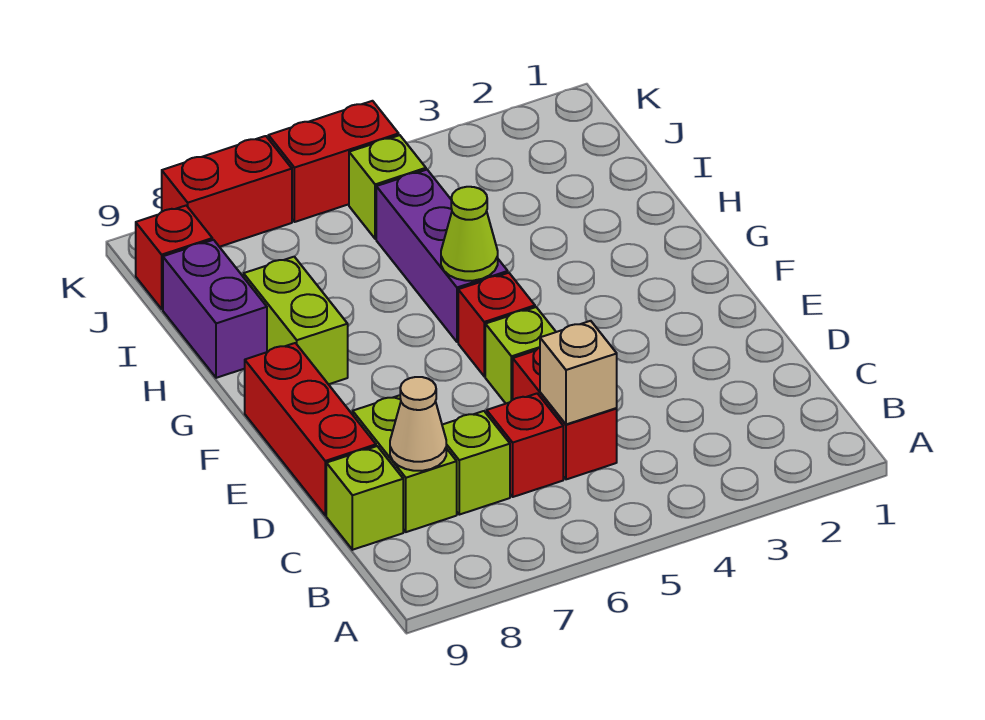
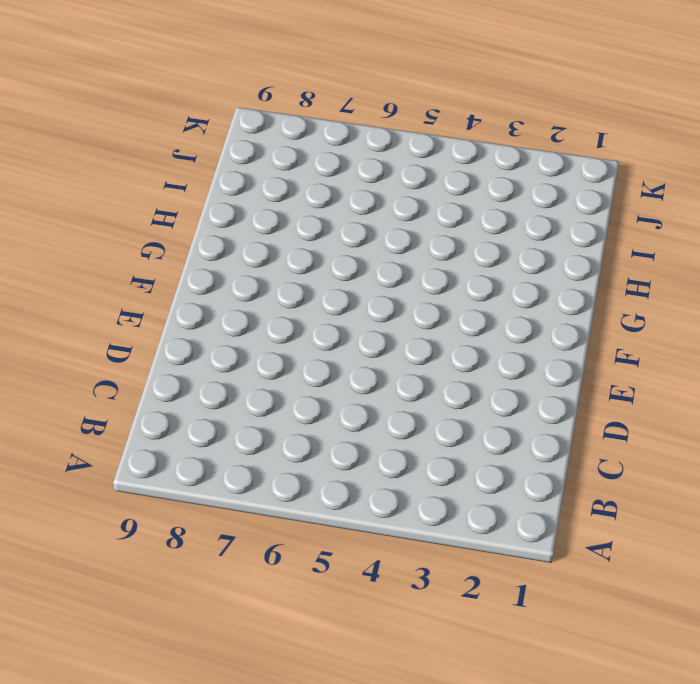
none -> red 1x2 brick [513,348,617,479]
none -> red 1x1 brick [487,393,563,497]
none -> lime 1x1 brick [442,411,510,515]

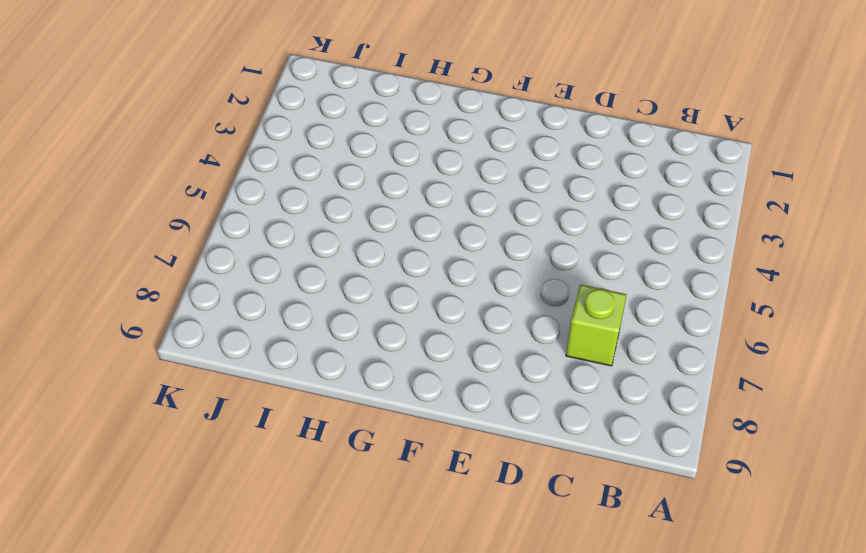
none -> red 1x2 brick [513,348,617,479]
none -> red 1x1 brick [487,393,563,497]
none -> lime 1x2 brick [353,395,457,532]

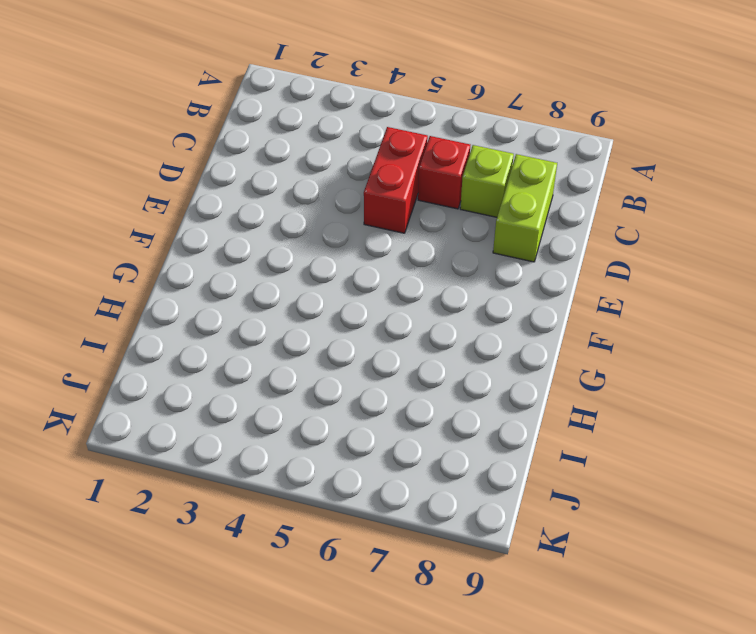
none -> lime 1x1 brick [326,446,403,550]
none -> red 1x3 brick [245,343,376,515]
none -> lime 1x1 brick [485,307,556,403]

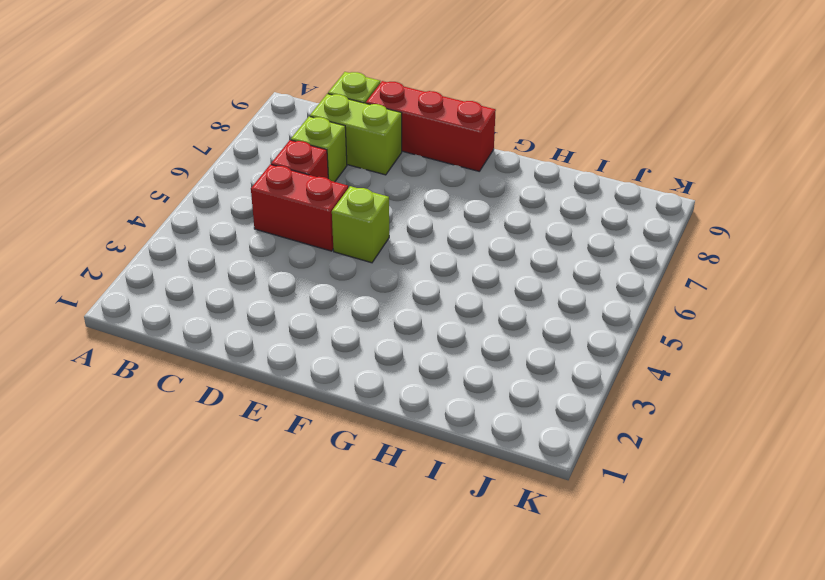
none -> red 1x1 brick [458,273,535,376]
none -> purple 1x3 brick [376,170,508,342]
none -> lime 1x2 brick [244,257,348,384]

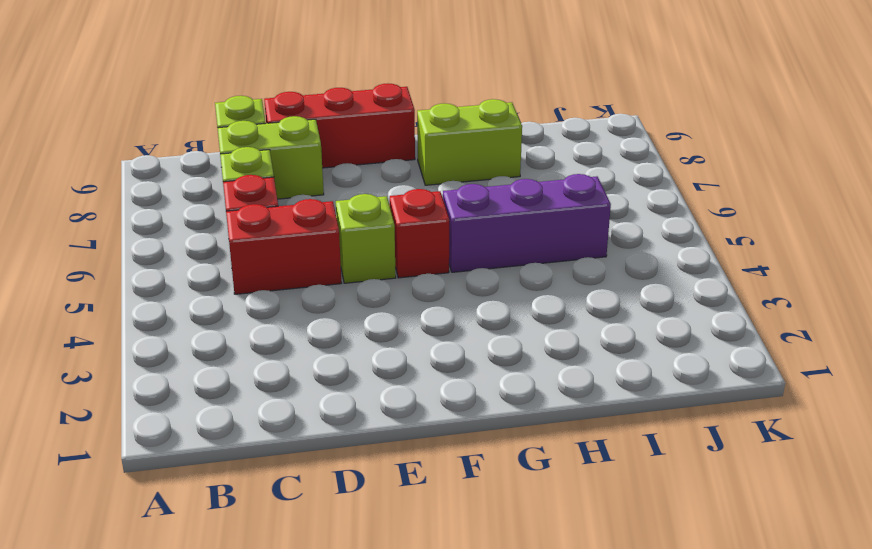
none -> purple 1x2 brick [163,240,267,378]
none -> lime 1x1 brick [349,135,426,239]
none -> red 1x1 brick [136,206,212,309]

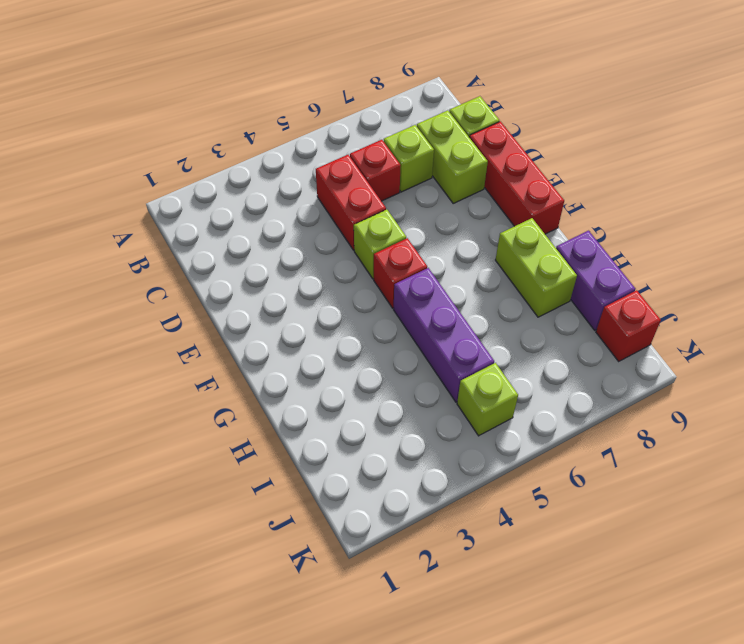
none -> red 1x2 brick [268,101,399,222]
none -> red 1x2 brick [162,136,292,247]
none -> tan 1x1 brick [540,321,617,424]

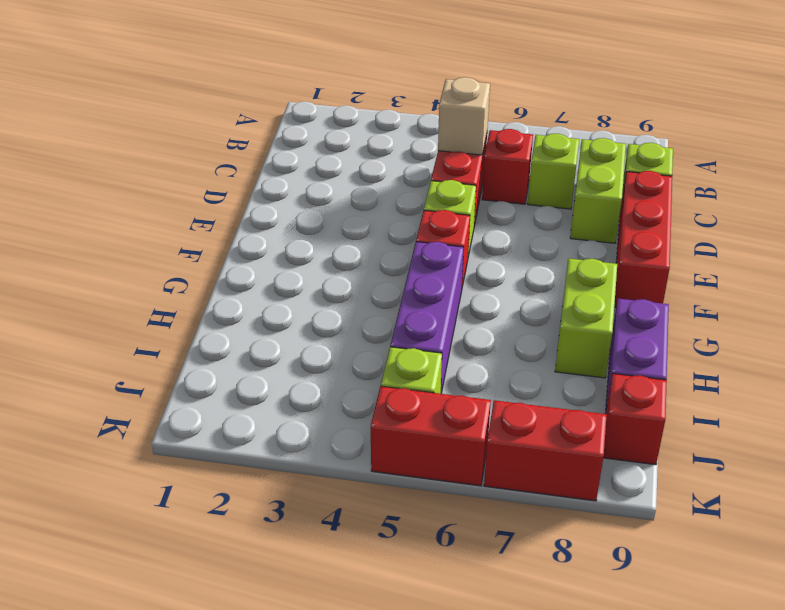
none -> tan 1x1 cone [390,377,446,471]
none -> lime 1x1 cone [441,187,498,281]

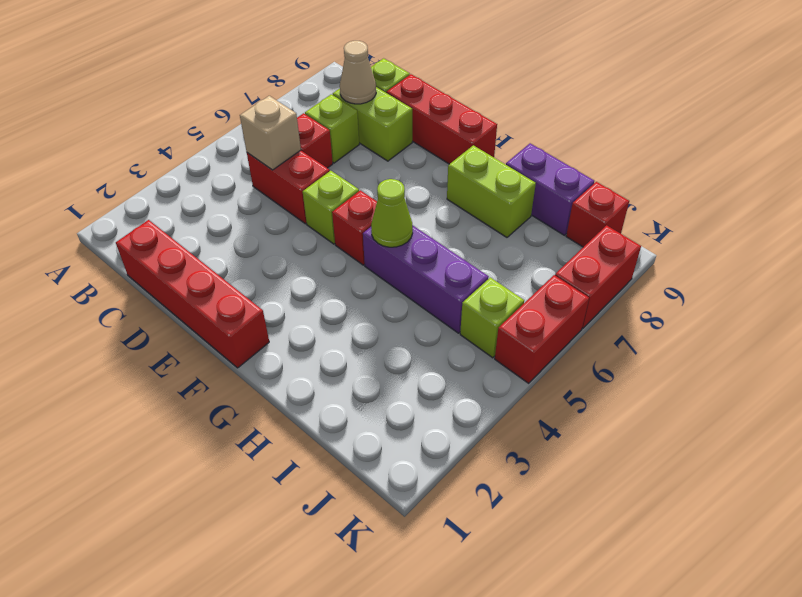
red 1x4 brick [116,220,269,368] -> none

